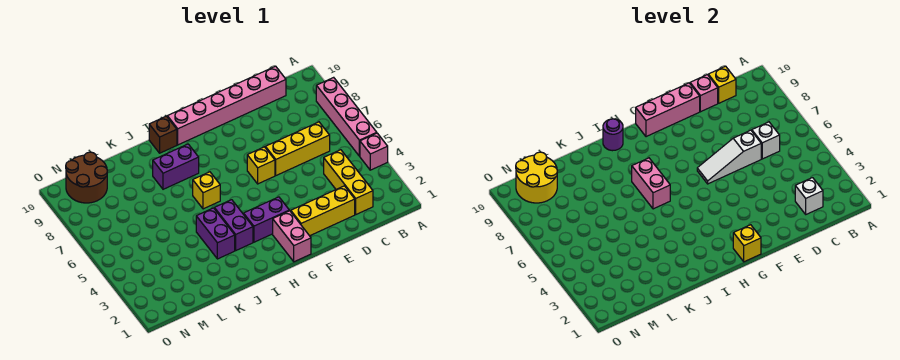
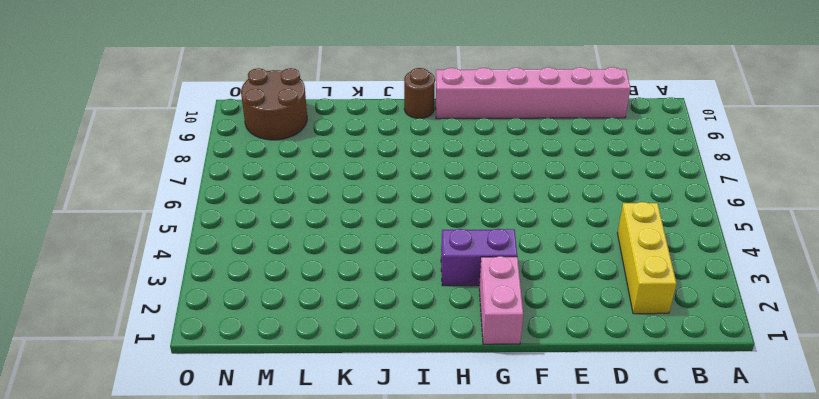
brown 1x1 round brick [404,68,435,118] -> brown 1x1 brick [149,116,177,153]
none -> pink 1x1 brick [360,133,388,170]
none -> pink 1x4 brick [316,77,377,156]
none -> yellow 1x3 brick [265,122,330,175]

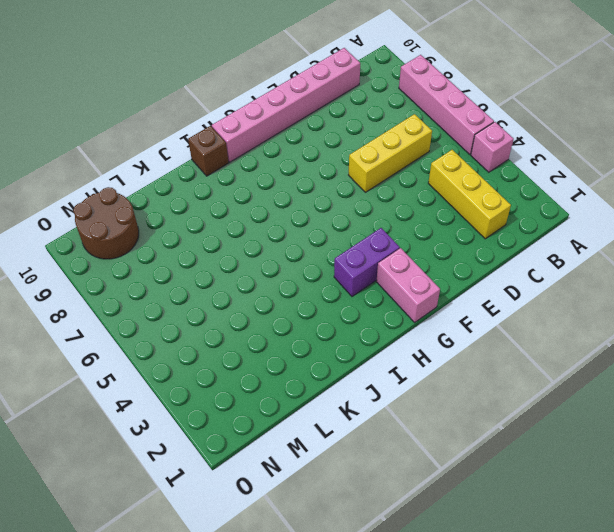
none -> yellow 1x3 brick [291,186,355,236]
none -> yellow 1x1 brick [247,147,275,184]
none -> purple 1x2 brick [214,200,253,250]

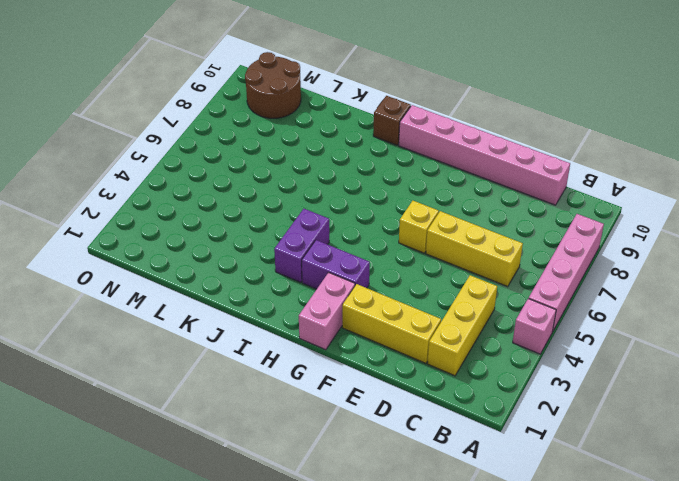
none -> yellow 1x1 brick [193,172,220,209]
none -> purple 1x2 brick [153,144,199,189]
none -> purple 1x2 brick [196,208,235,259]

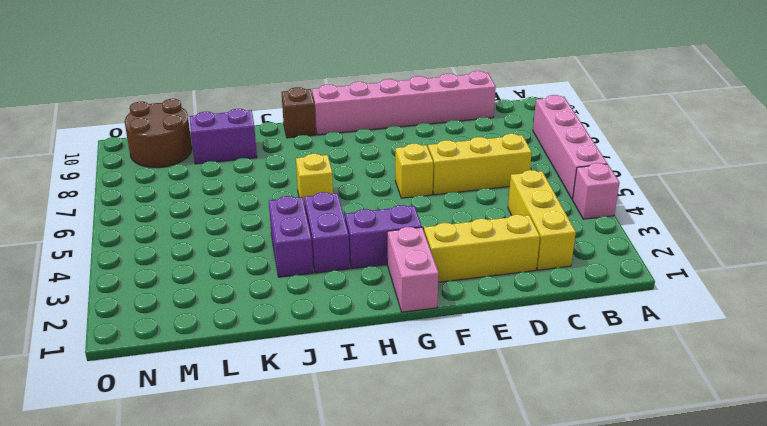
purple 1x2 brick [190,109,257,164] -> purple 1x2 brick moved to [153,144,199,189]
none -> white 1x1 brick [795,178,823,214]
none -> white 1x1 brick [752,122,780,159]
none -> yellow 1x1 brick [708,66,736,103]

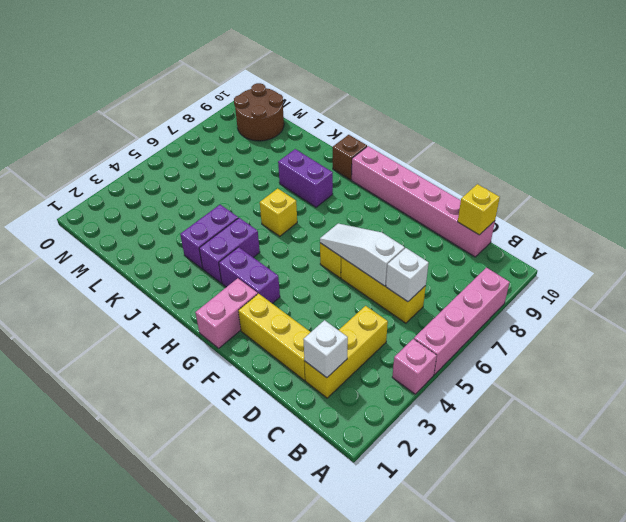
none -> pink 1x1 brick [690,75,718,112]
none -> pink 1x3 brick [636,83,700,137]
none -> yellow 1x1 brick [733,225,761,262]

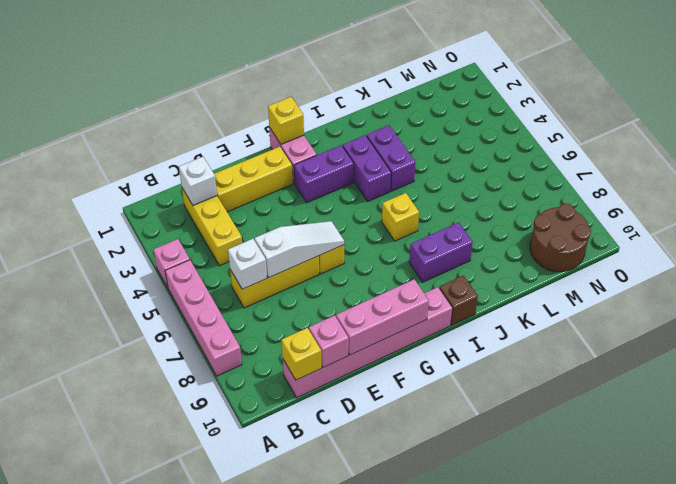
none -> pink 1x2 brick [632,158,670,209]
none -> purple 1x1 round brick [603,119,623,151]
none -> yellow 2x2 round brick [516,152,557,203]

